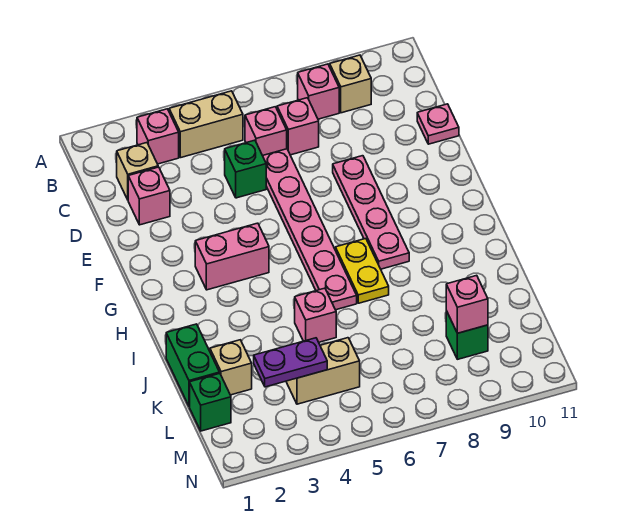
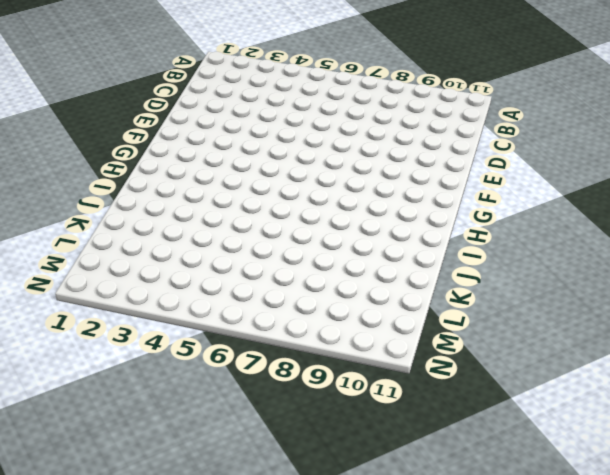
none -> pink 1x1 brick [137,109,179,164]
none -> tan 1x2 brick [169,91,243,158]
none -> pink 1x1 brick [298,64,339,119]

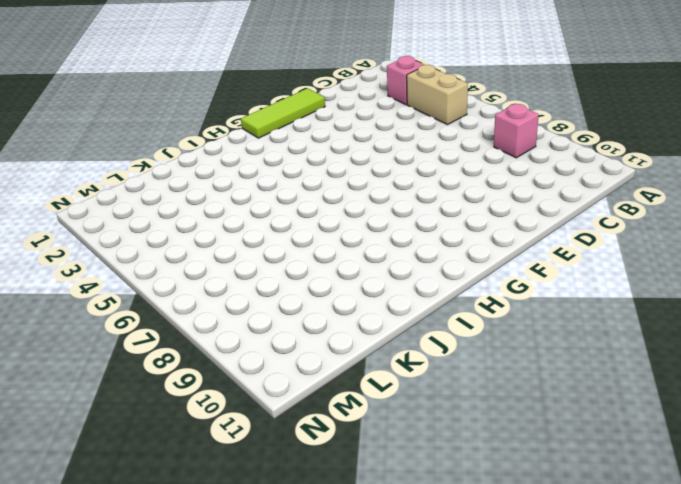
lime 1x3 tile [241,88,325,138] -> none
none -> tan 1x1 brick [330,55,371,113]
none -> tan 1x1 brick [117,143,158,200]
none -> pink 1x1 brick [245,107,287,156]

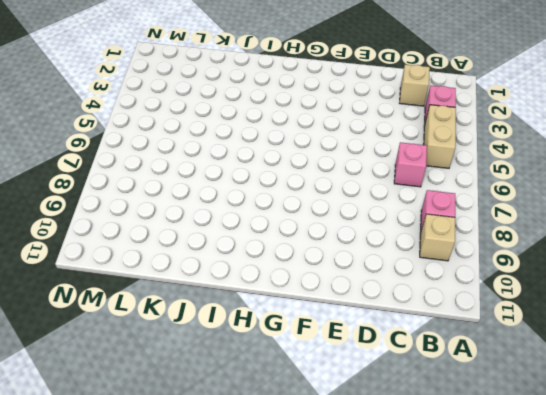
none -> pink 1x1 brick [277,98,319,155]
none -> pink 1x1 brick [128,167,170,225]
none -> green 1x1 brick [225,140,266,198]

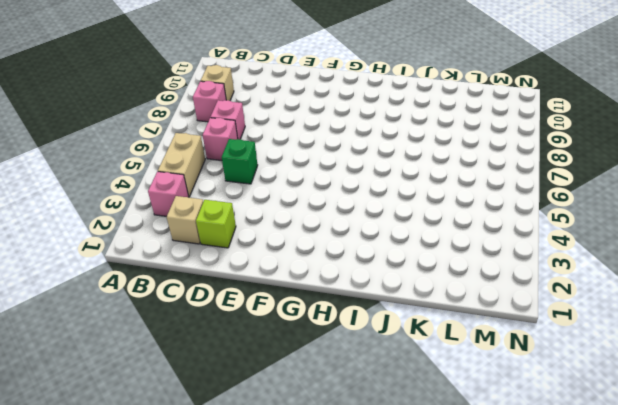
lime 1x1 brick [196,200,236,248] -> pink 1x1 brick [128,167,170,225]
none -> pink 1x6 plate [263,149,357,310]
none -> pink 1x1 plate [417,104,459,144]
none -> pink 1x4 plate [333,156,409,269]

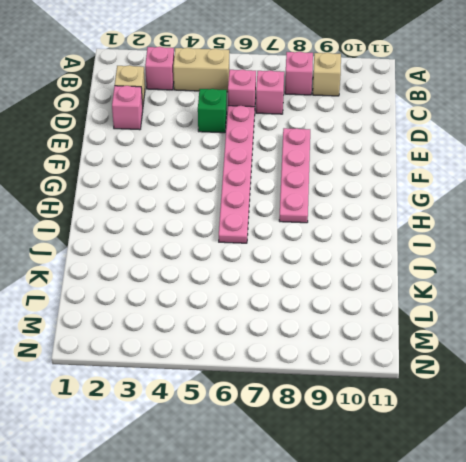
none -> pink 1x1 plate [417,104,459,144]
none -> pink 1x2 brick [195,223,269,290]
none -> yellow 1x2 plate [335,239,389,303]

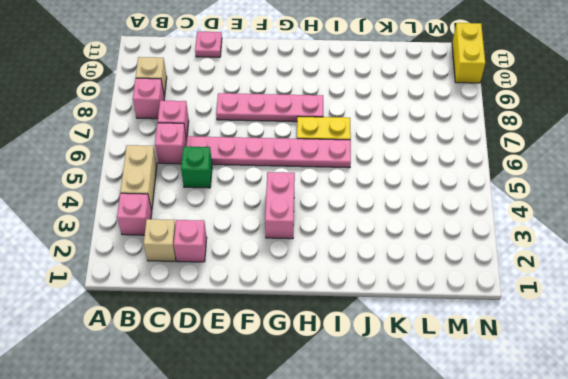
yellow 1x2 brick [452,23,485,83] -> none
none -> green 1x2 brick [166,324,219,406]
none -> pink 1x1 brick [295,288,336,342]
none -> tan 1x1 brick [210,340,252,395]

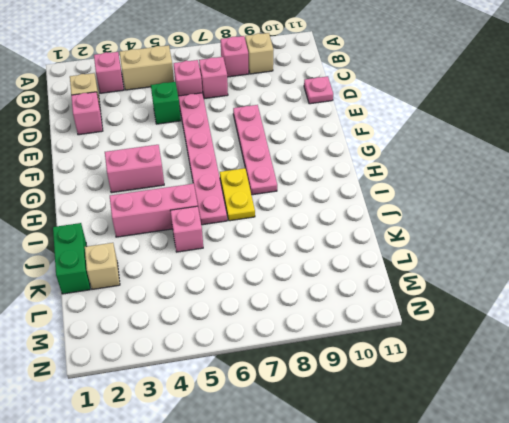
pink 1x3 brick [110,184,198,237] -> none
none -> green 1x1 brick [190,373,231,431]
none -> tan 1x2 brick [286,338,360,404]
none -> green 1x1 brick [446,311,488,359]

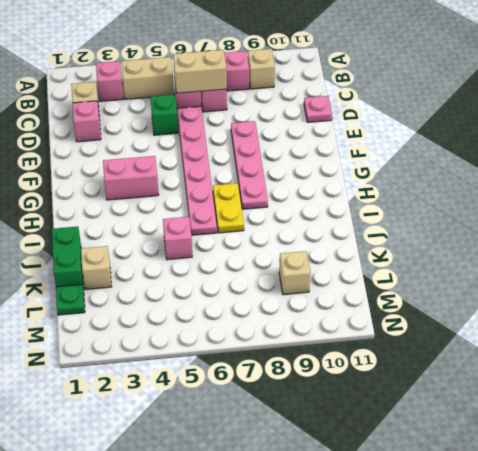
tan 1x2 brick [173,50,227,93] -> tan 1x2 brick moved to [286,338,360,404]
green 1x1 plate [56,285,85,315] -> green 1x1 brick [190,373,231,431]
tan 1x1 brick [279,251,310,295] -> green 1x1 brick [446,311,488,359]
none -> purple 1x2 plate [254,338,327,387]
none -> pink 1x1 brick [446,275,488,333]

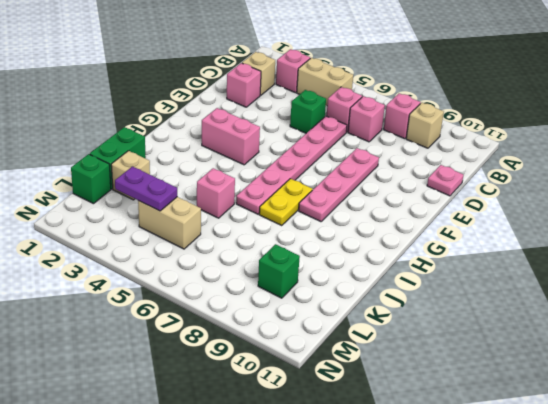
none -> pink 1x1 brick [446,275,488,333]

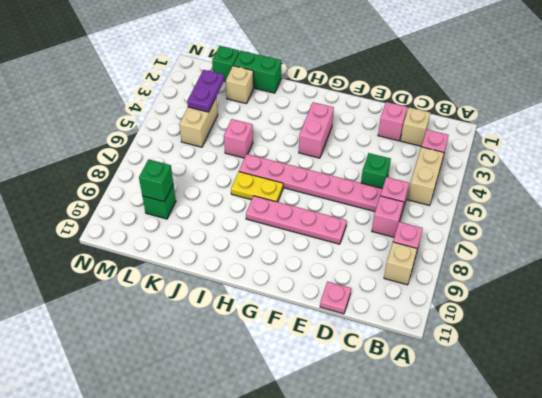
green 1x1 brick [139,159,173,202] -> pink 1x1 brick [446,275,488,333]

